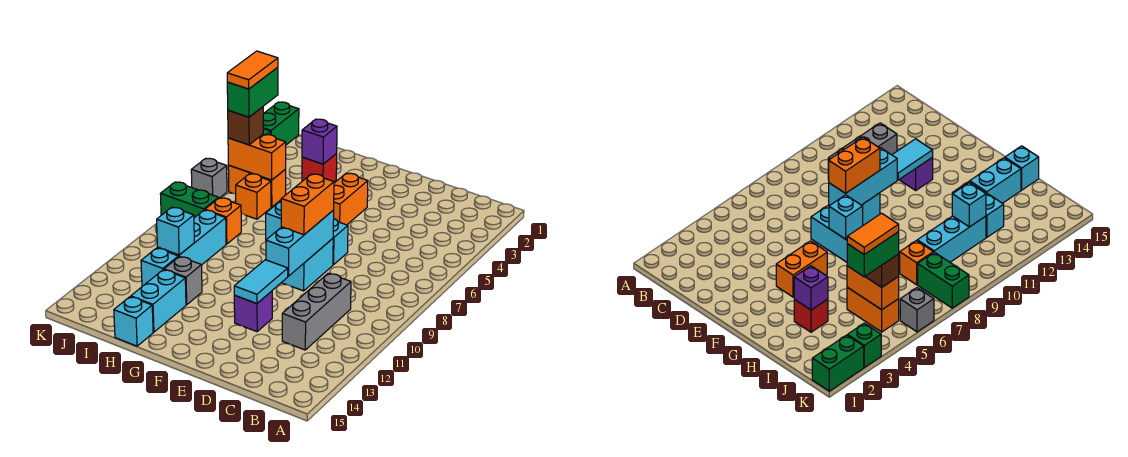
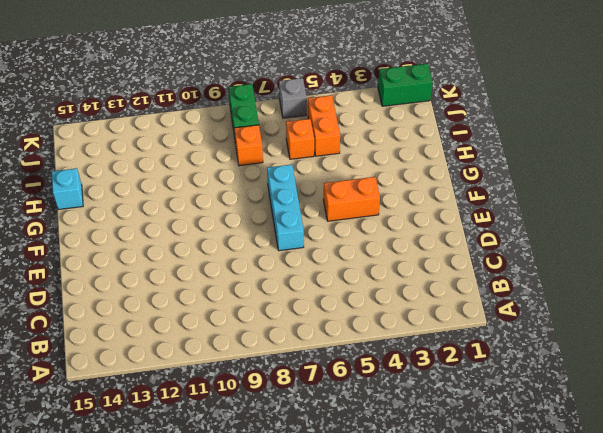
none -> grey 1x3 brick [282,273,351,350]
none -> cyan 1x2 brick [282,239,333,291]
none -> purple 1x1 brick [234,291,272,332]

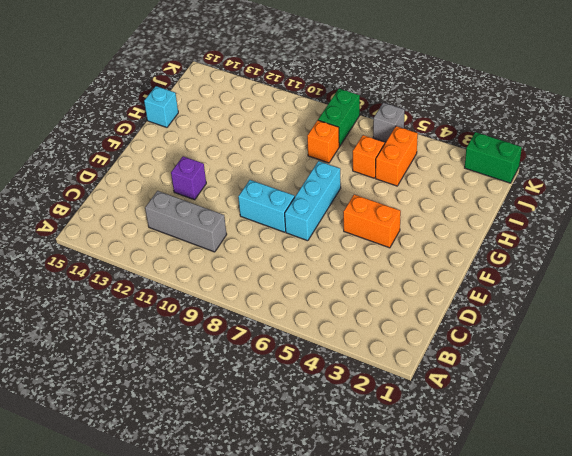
none -> red 1x1 brick [302,154,337,182]
none -> grey 1x1 brick [164,256,202,305]
none -> cyan 1x2 brick [131,270,186,332]

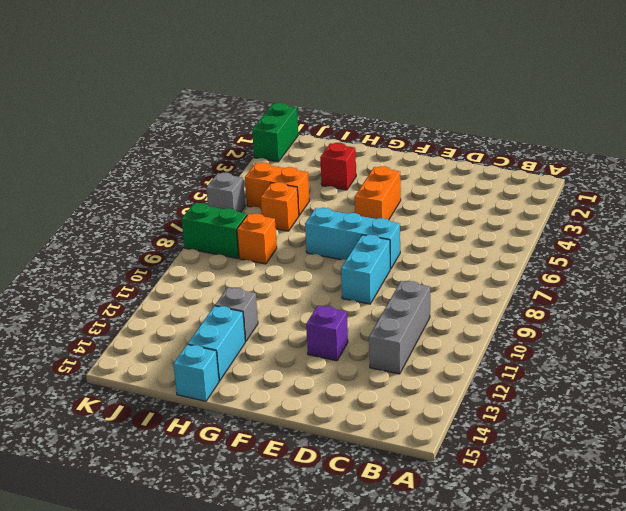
none -> cyan 1x3 brick [157,210,226,265]
none -> cyan 1x1 brick [141,248,178,286]
none -> green 1x1 brick [848,323,881,367]

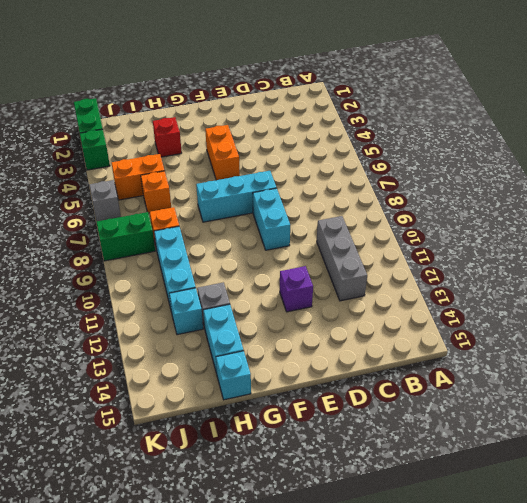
none -> cyan 1x3 brick [266,210,334,276]
none -> cyan 1x2 tile [234,260,288,304]
none -> cyan 1x1 brick [829,195,863,239]

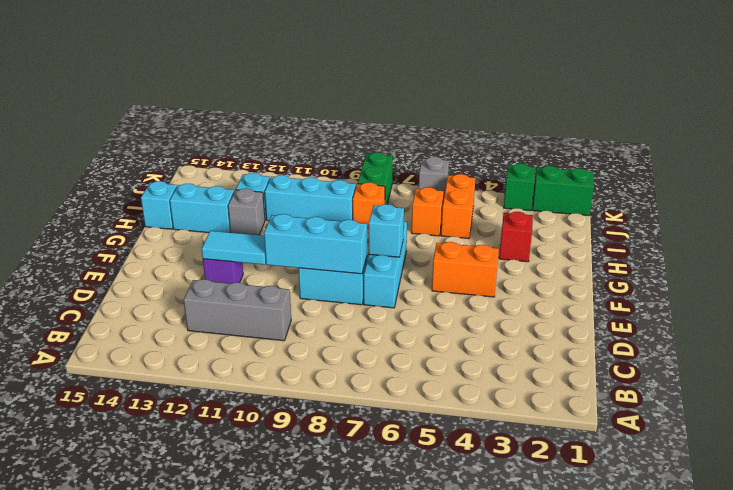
none -> purple 1x1 brick [302,119,337,164]
none -> orange 1x2 brick [228,134,286,180]
none -> cyan 1x1 brick [157,207,194,255]

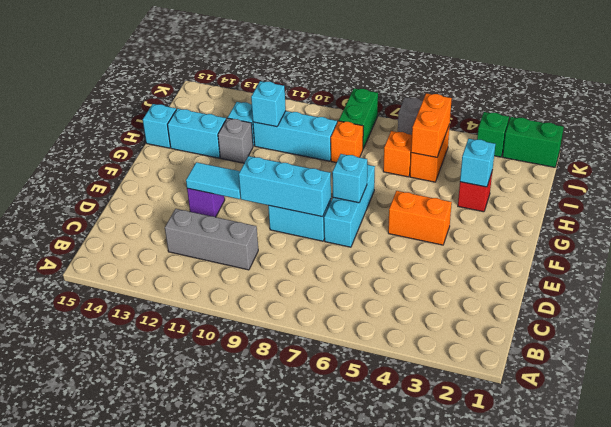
cyan 1x1 brick [460,139,495,187] -> purple 1x1 brick [302,119,337,164]
none -> orange 1x2 brick [281,174,334,235]
none -> brown 1x1 brick [228,107,263,145]
none -> green 1x2 brick [227,67,278,117]

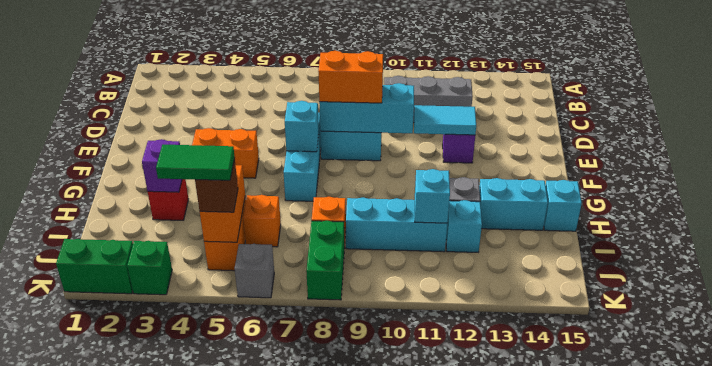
green 1x2 tile [156,145,235,180] -> green 1x2 brick [227,67,278,117]
none -> orange 1x2 tile [227,51,278,89]

